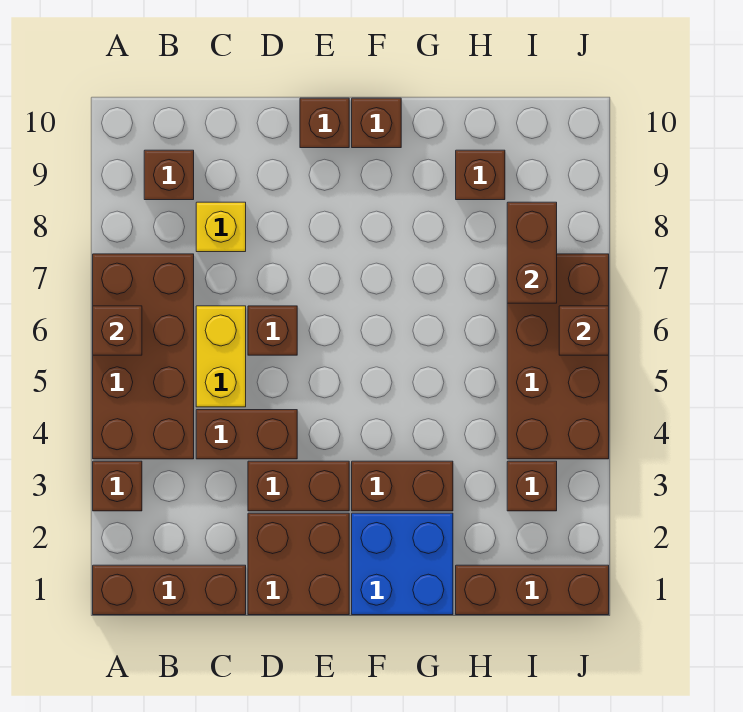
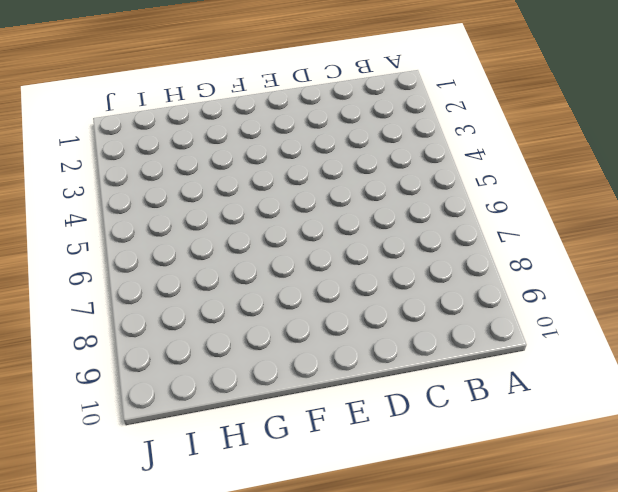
none -> brown 1x3 brick [93,565,246,615]
none -> brown 1x1 brick [93,461,142,511]
none -> brown 2x4 brick [93,254,194,459]

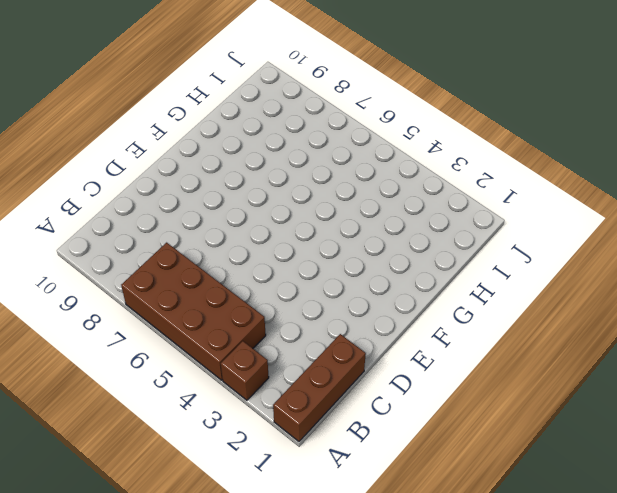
none -> brown 1x1 brick [144,150,194,200]
none -> brown 1x2 brick [196,410,297,459]
none -> yellow 1x2 brick [196,306,246,407]

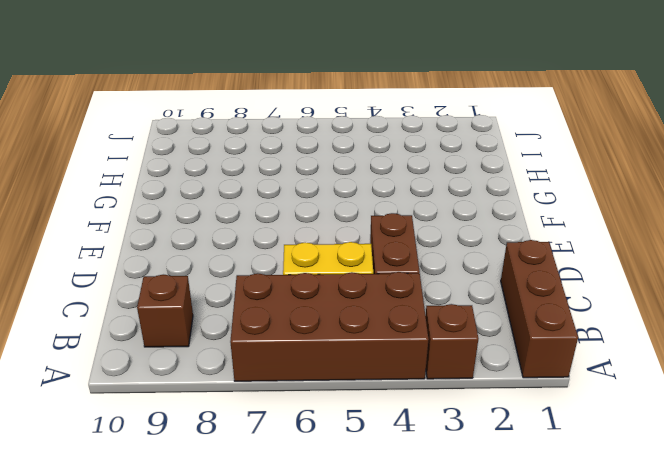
none -> yellow 1x1 brick [196,202,246,252]
none -> brown 2x2 brick [248,513,349,615]
none -> brown 1x2 brick [248,461,349,511]

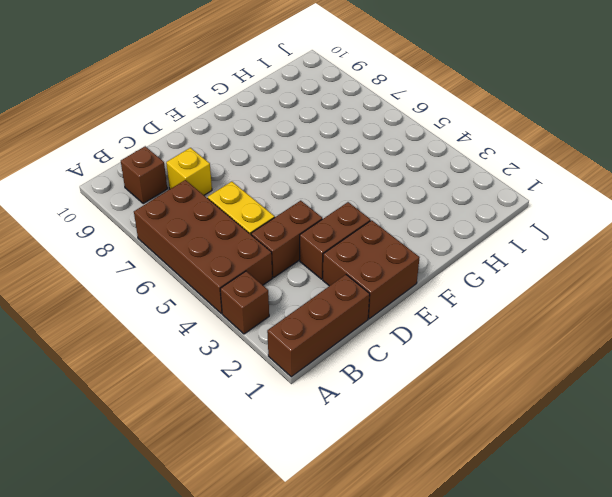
none -> brown 1x1 brick [248,306,297,355]
none -> brown 1x1 brick [300,98,349,148]
none -> blue 2x2 brick [352,513,453,615]

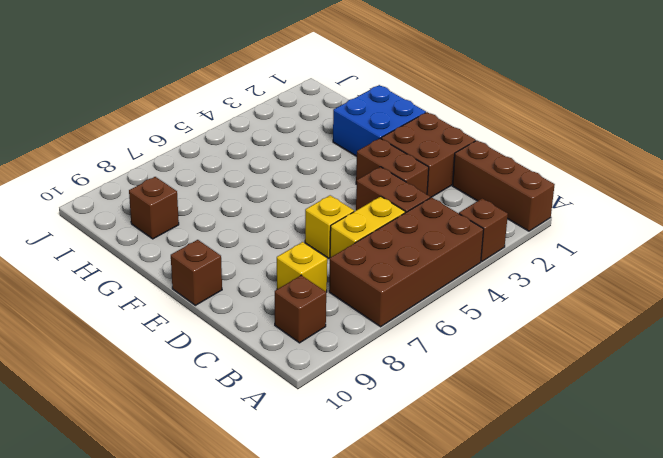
yellow 1x1 brick [305,195,354,258] -> brown 1x1 brick [248,306,297,355]
none -> brown 1x2 brick [352,461,453,511]
none -> brown 1x1 brick [352,98,401,148]
none -> brown 1x3 brick [456,565,609,615]

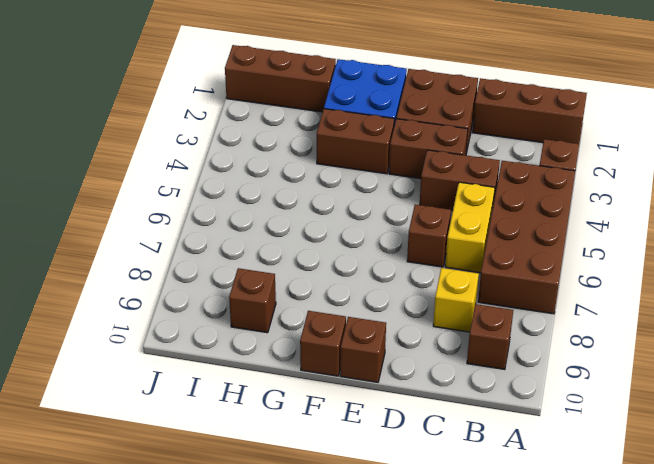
none -> brown 1x1 brick [507,461,557,511]
none -> brown 2x4 brick [507,254,609,459]
none -> brown 1x1 brick [93,306,142,355]

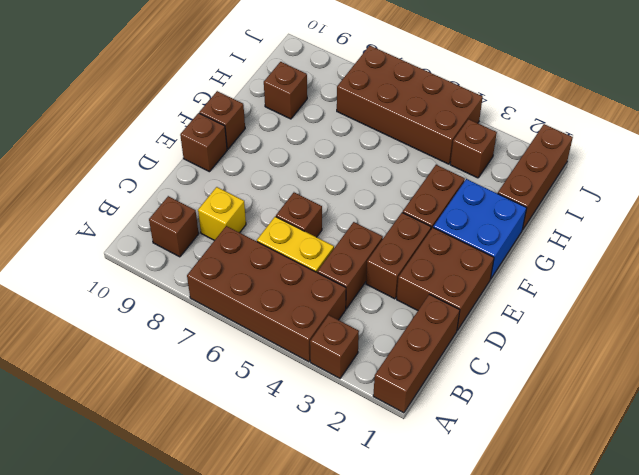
none -> brown 1x1 brick [93,306,142,355]
none -> brown 1x2 brick [507,202,557,303]
none -> brown 1x1 brick [559,306,609,355]

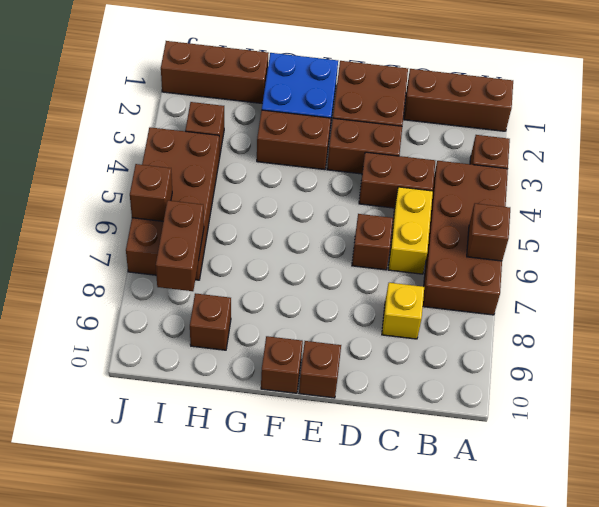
none -> brown 1x1 brick [144,150,194,200]

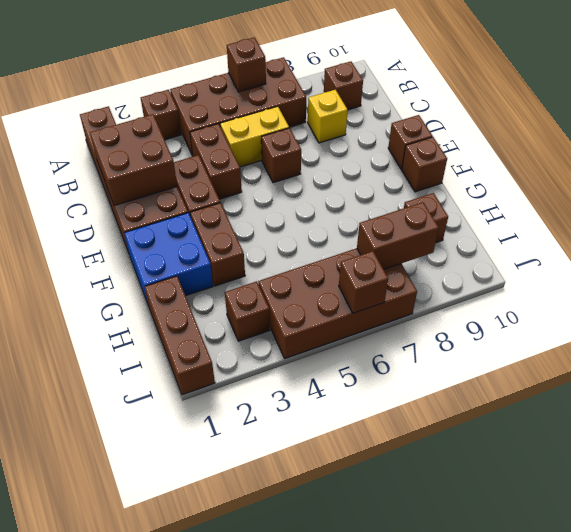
brown 2x2 brick [90,114,177,206] -> none

